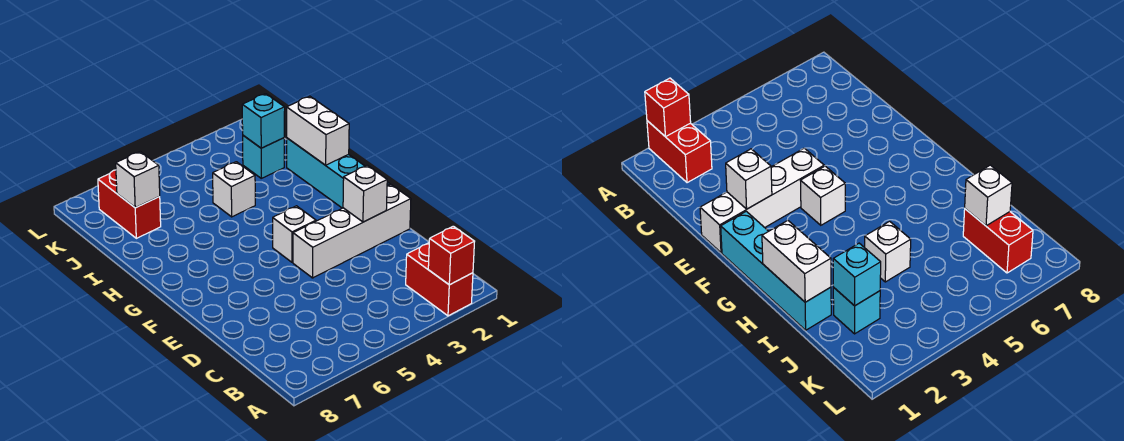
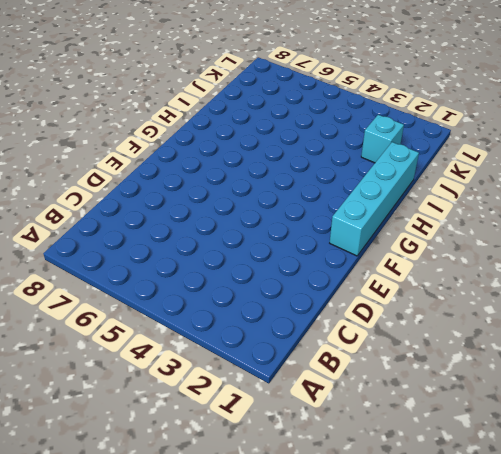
none -> red 1x2 brick [406,243,473,316]
none -> white 1x4 brick [293,185,411,278]
none -> white 1x1 brick [273,206,316,262]

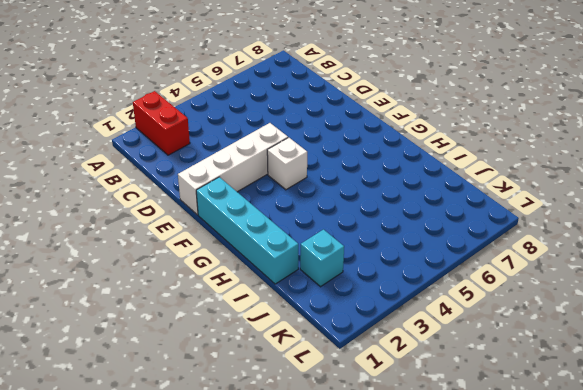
none -> white 1x1 brick [213,162,255,217]
none -> red 1x2 brick [98,170,161,238]
none -> red 1x1 brick [428,226,475,285]

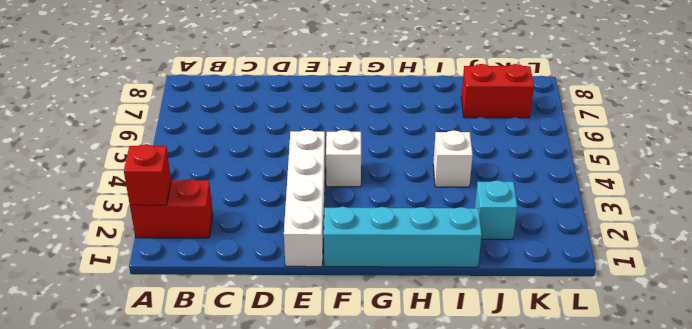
none -> white 1x1 brick [343,165,387,222]
none -> white 1x2 brick [287,96,349,165]
none -> cyan 1x1 brick [242,94,285,148]

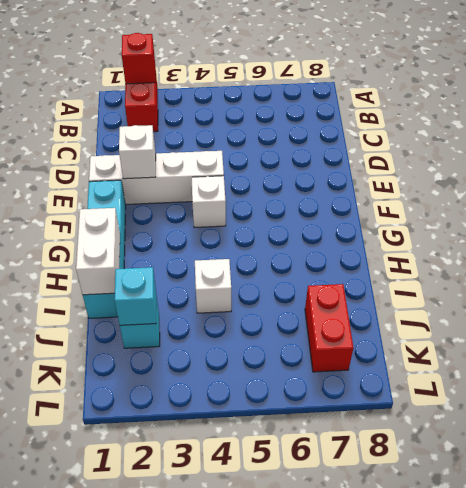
none -> white 1x1 brick [116,152,160,208]

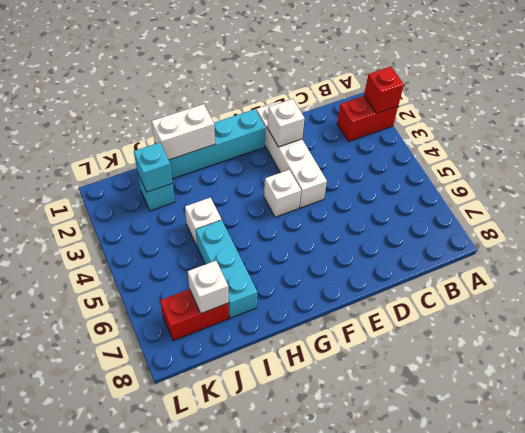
cyan 1x3 brick [196,220,257,318] -> none

